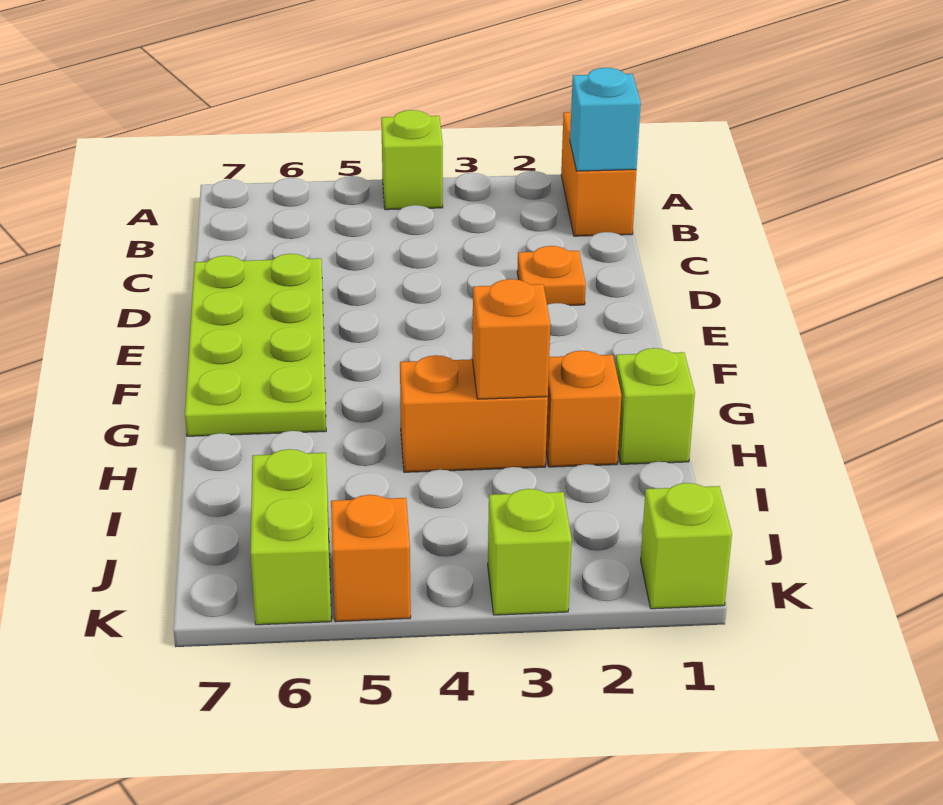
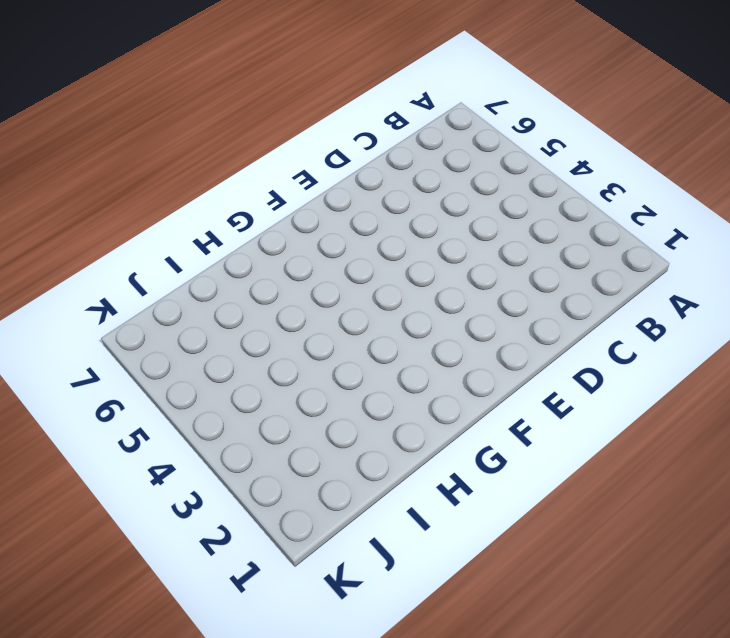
none -> orange 1x2 brick [561,112,637,236]
none -> lime 1x1 brick [381,110,443,210]
none -> orange 1x1 plate [517,246,586,306]

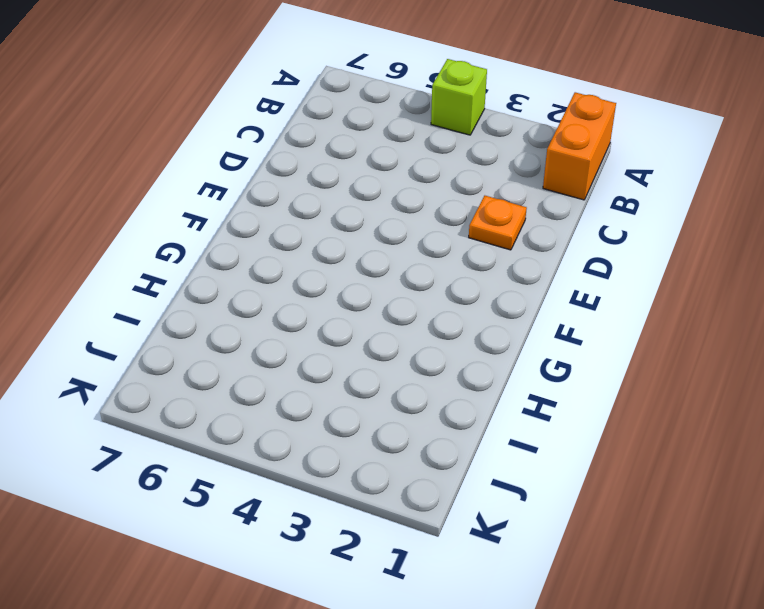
none -> lime 2x4 plate [185,254,326,436]
none -> lime 1x1 brick [616,348,695,464]
none -> orange 1x1 brick [546,351,621,467]

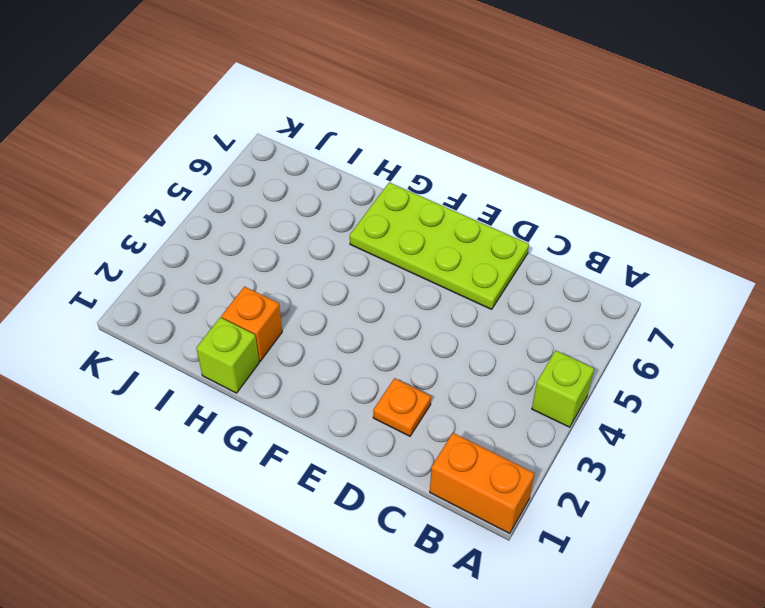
none -> orange 1x2 brick [400,355,548,472]
none -> lime 1x2 brick [250,449,331,625]
none -> lime 1x1 brick [641,483,732,609]

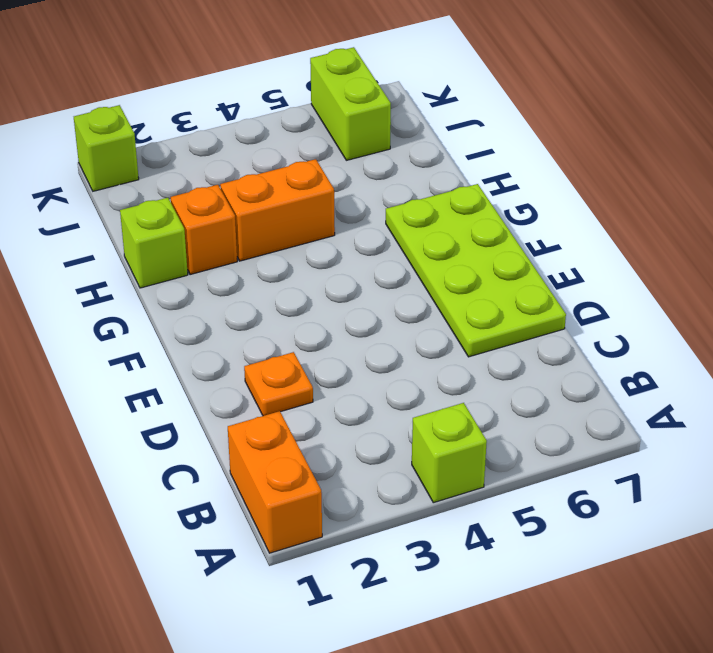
none -> lime 1x1 brick [488,489,572,615]
none -> orange 1x1 brick [331,495,411,622]
none -> cyan 1x1 brick [570,68,641,171]

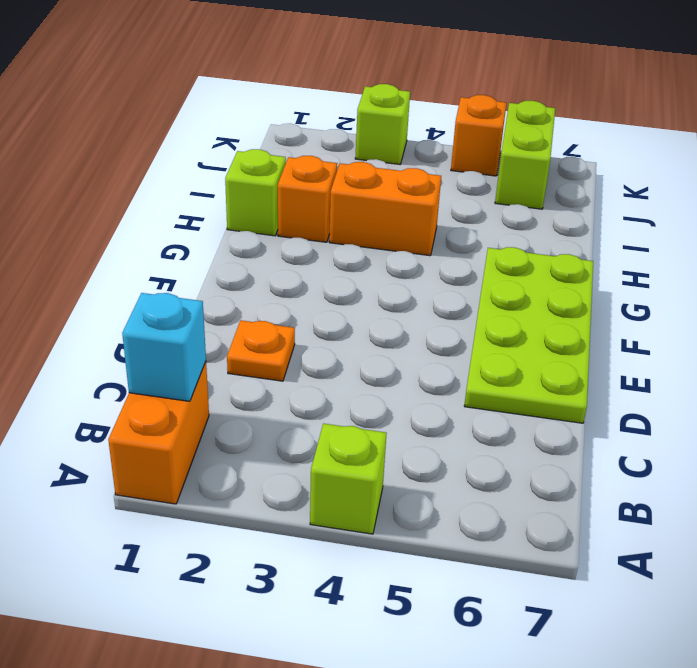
none -> lime 1x1 brick [641,483,732,609]
none -> orange 1x1 brick [472,279,550,399]

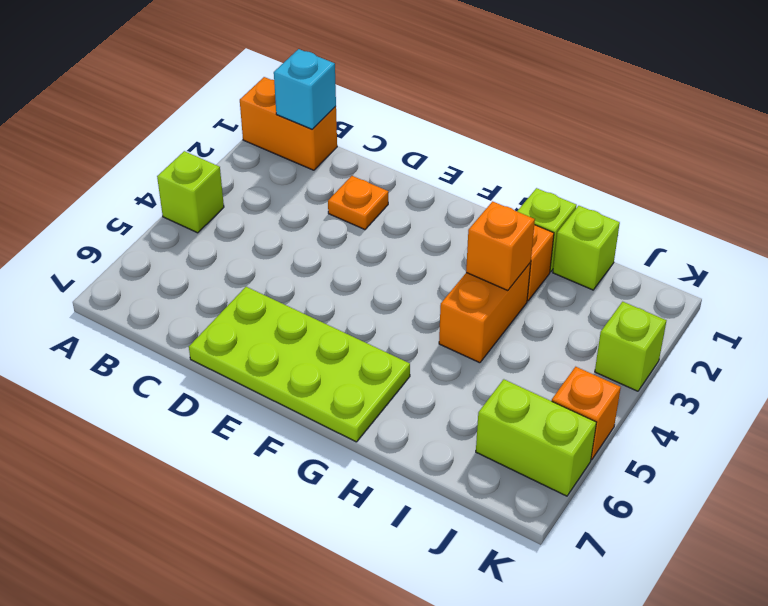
lime 1x1 brick [553,206,620,290] -> lime 1x1 brick moved to [641,483,732,609]

